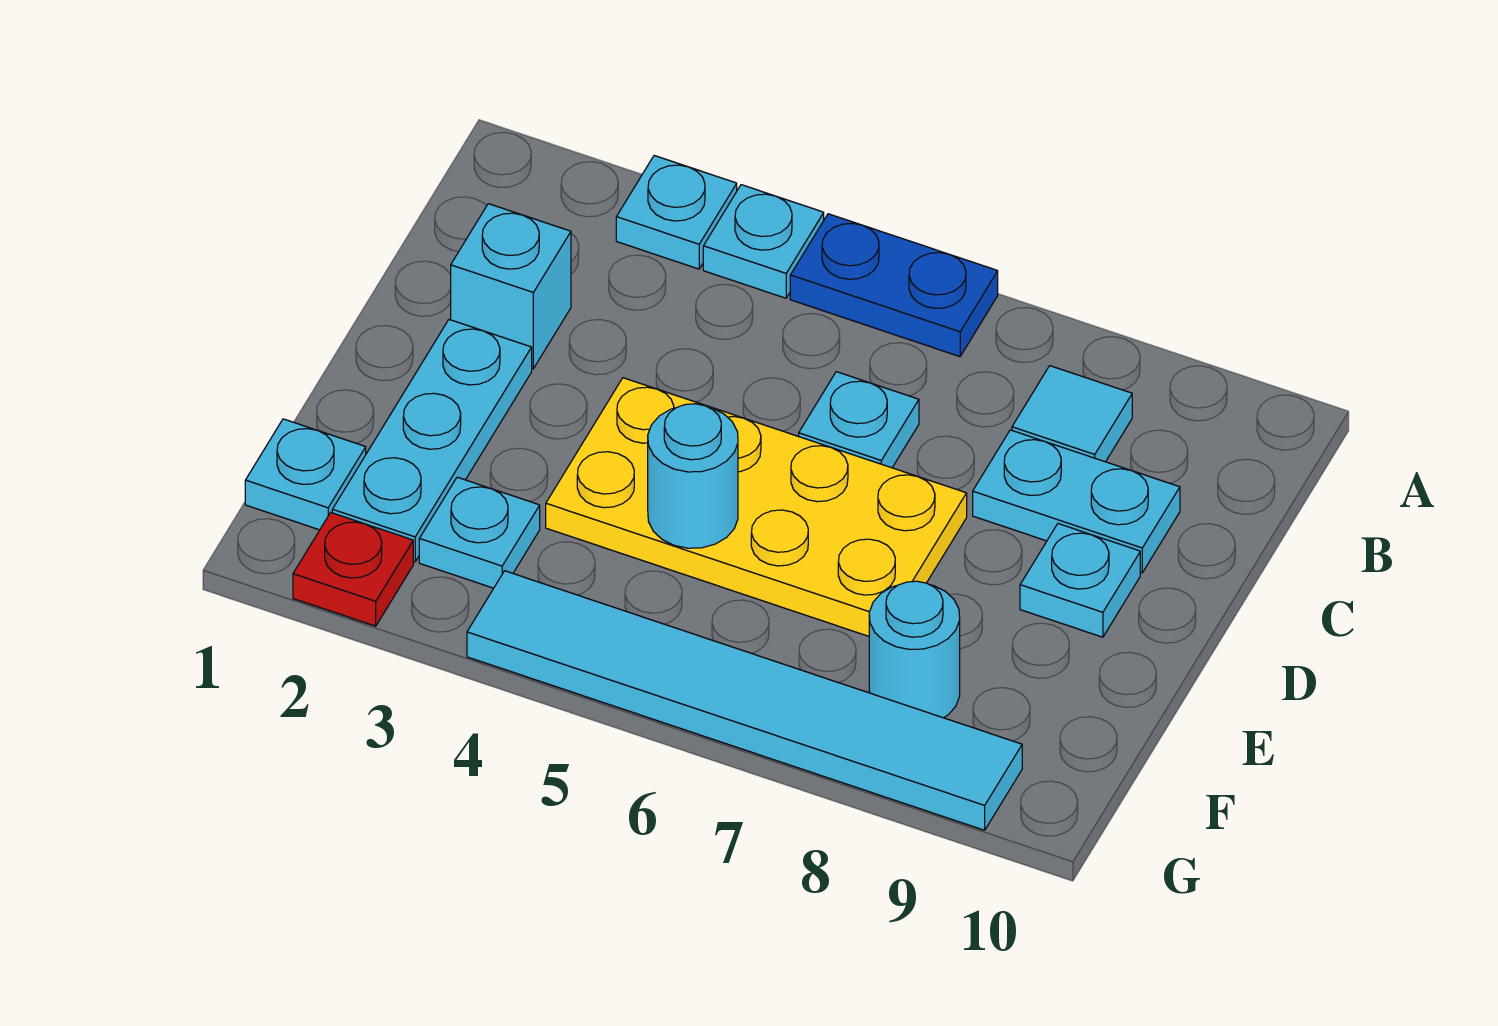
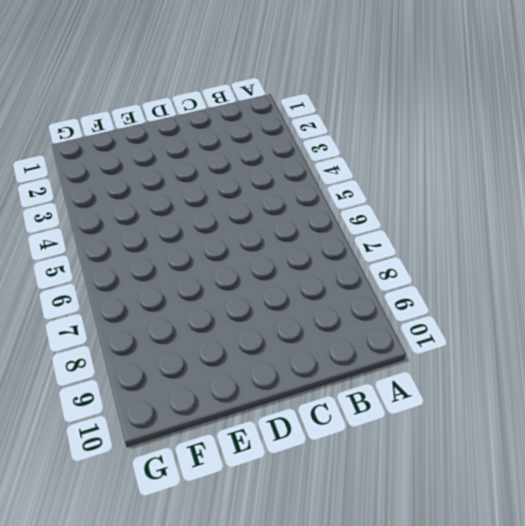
none -> cyan 1x1 plate [616,156,737,269]
none -> cyan 1x1 plate [703,185,824,298]
none -> blue 1x2 plate [790,214,998,357]

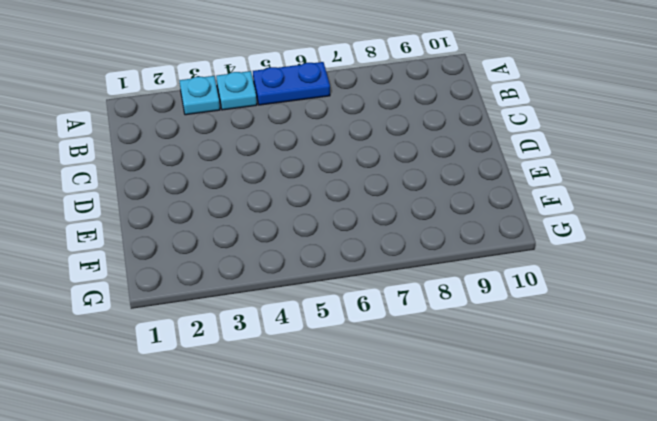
none -> cyan 1x1 tile [1012,366,1132,462]
none -> cyan 1x1 brick [451,204,571,369]
none -> cyan 1x1 plate [799,372,919,468]

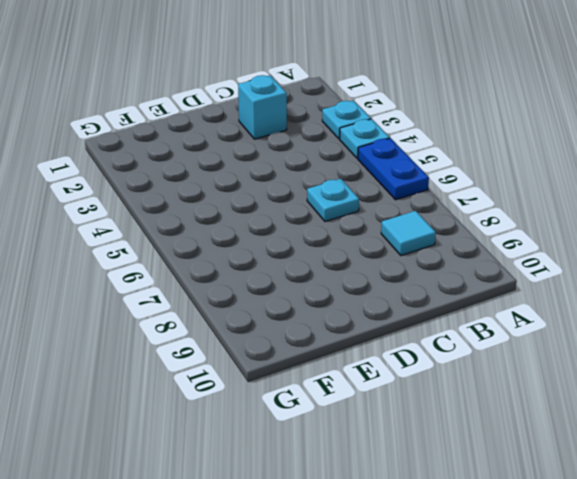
none -> cyan 1x2 plate [973,430,1180,573]
none -> cyan 1x3 plate [332,320,532,562]
none -> yellow 2x4 plate [546,378,967,636]

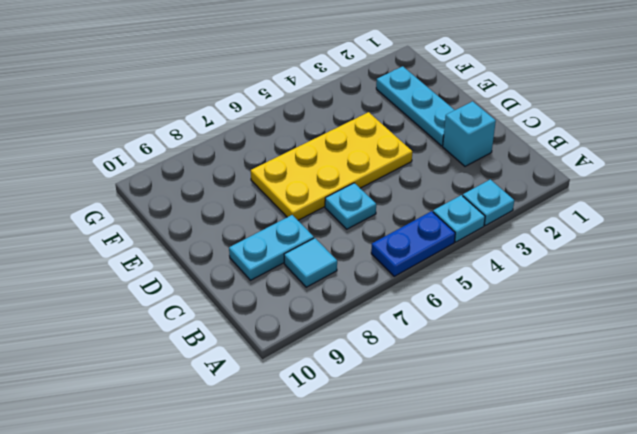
none -> cyan 1x1 plate [1020,524,1140,637]
none -> cyan 1x1 plate [245,419,366,530]
none -> cyan 1x1 plate [419,477,540,588]

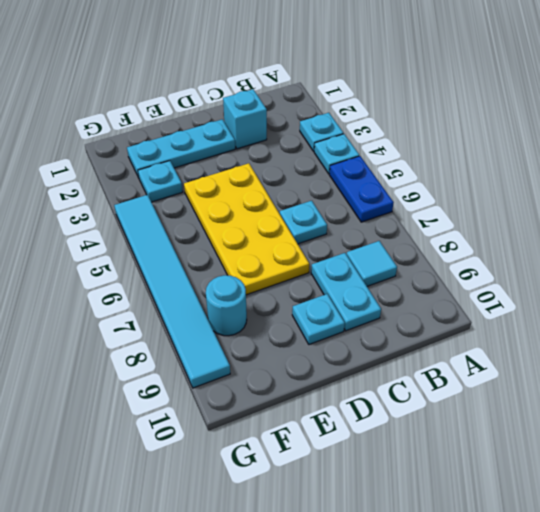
none -> cyan 1x1 plate [245,419,366,530]
none -> red 1x1 plate [293,513,413,626]
none -> cyan 1x1 round brick [648,404,738,548]

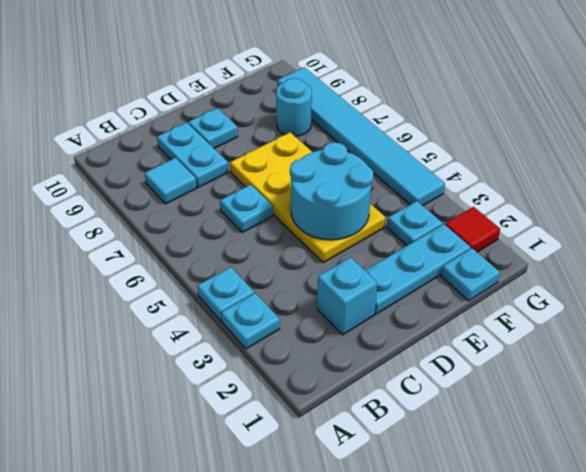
cyan 2x2 round brick [290,142,373,240] -> cyan 1x1 round brick [648,404,738,548]
red 1x1 tile [445,207,500,252] -> red 1x1 plate [293,513,413,626]
none -> blue 1x2 plate [790,214,998,357]

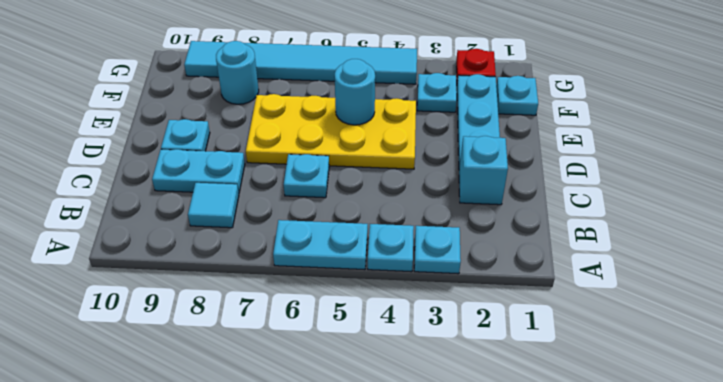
cyan 1x2 plate [273,220,368,270] -> blue 1x2 plate [790,214,998,357]

